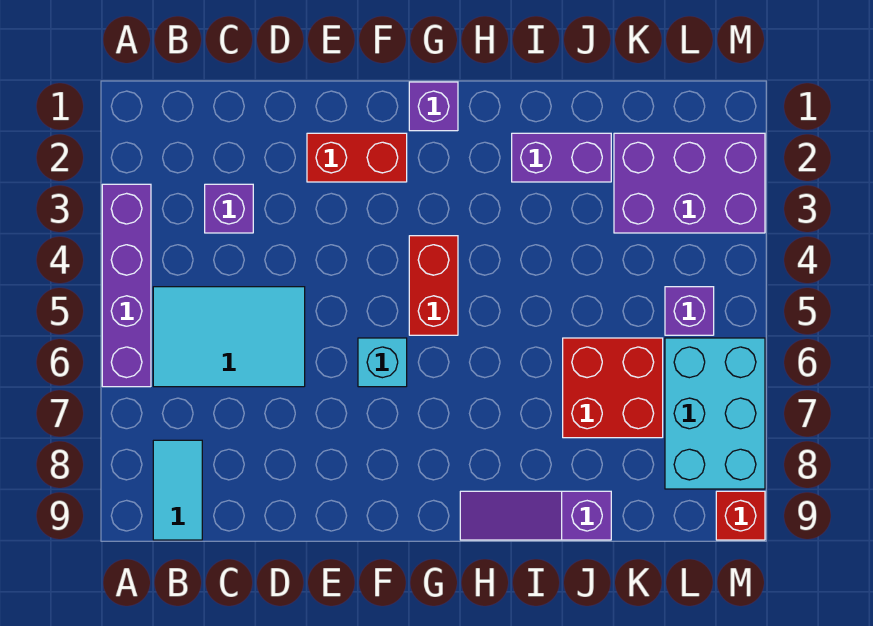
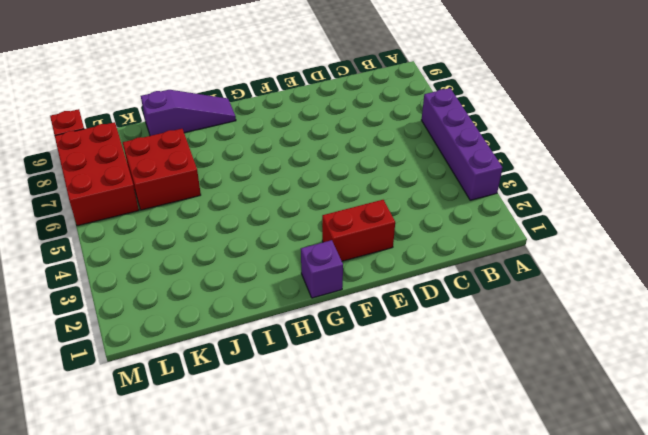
red 2x3 brick [55,122,139,226] -> cyan 2x3 brick [665,338,765,489]
none -> cyan 2x3 tile [153,287,305,387]
none -> cyan 1x2 tile [153,440,202,540]
none -> purple 1x1 brick [205,184,253,233]

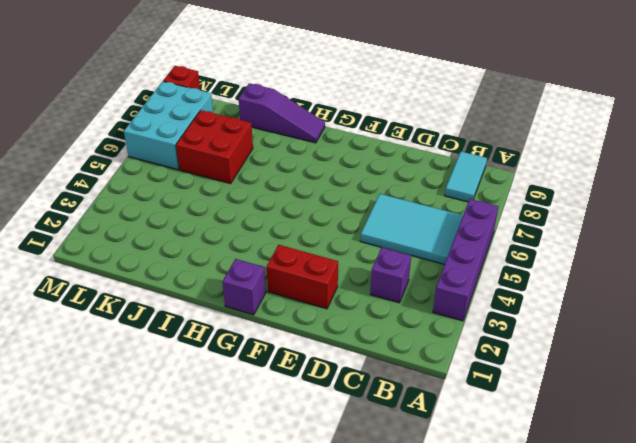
none -> cyan 1x1 brick [358,338,407,387]
none -> red 1x2 brick [409,236,458,335]
none -> purple 1x2 brick [512,133,611,182]

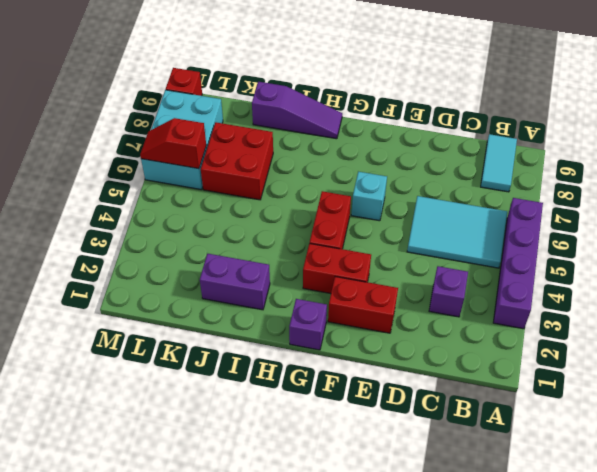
red 1x2 brick [303,243,371,294] -> none
red 1x2 slope [140,118,206,169] -> none
none -> purple 2x3 brick [614,133,765,233]
none -> purple 1x1 brick [665,287,714,335]

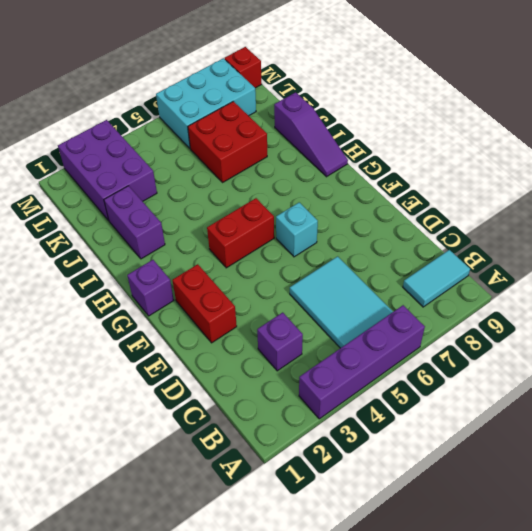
none -> purple 1x1 brick [665,287,714,335]

